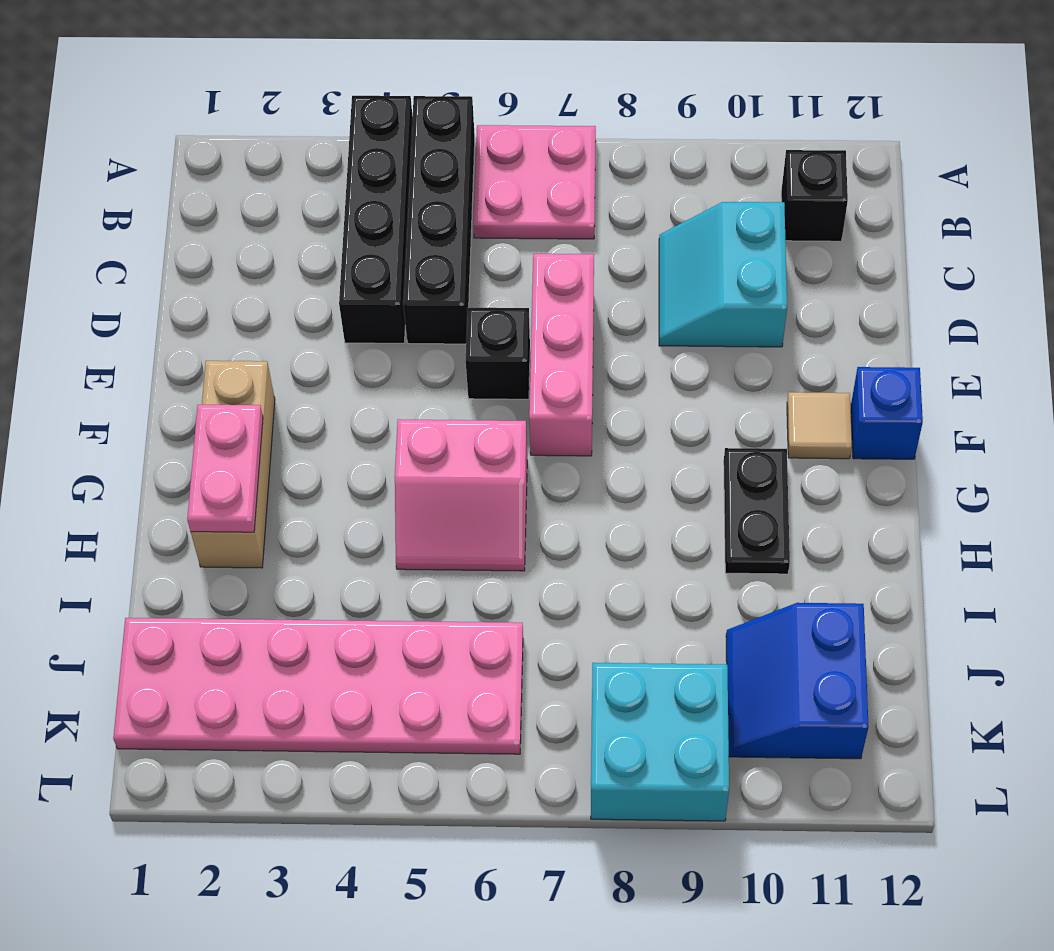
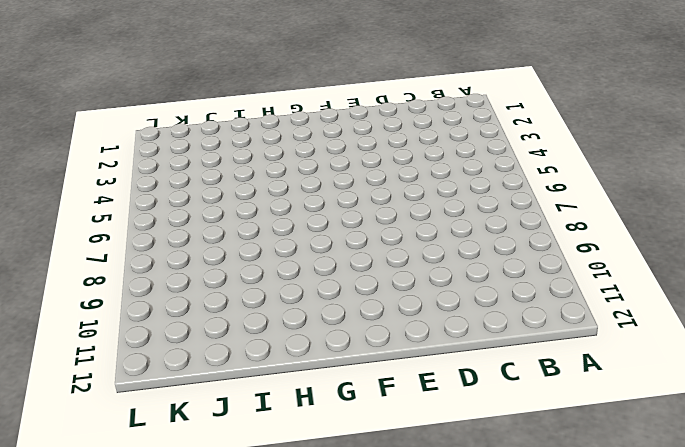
none -> black 1x4 brick [339,96,413,343]
none -> black 1x4 brick [403,96,475,344]
none -> pink 2x2 plate [473,125,596,239]

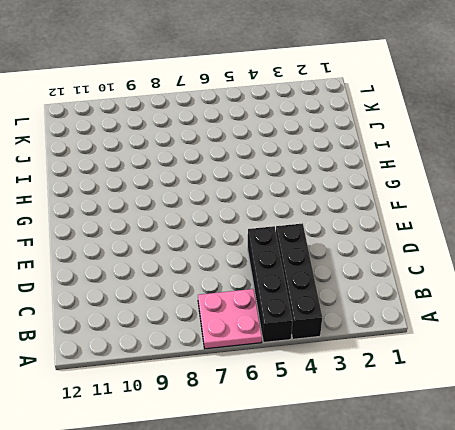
none -> black 1x1 brick [781,150,848,241]
none -> cyan 2x2 slope [659,202,787,347]
none -> pink 1x3 brick [529,254,594,456]

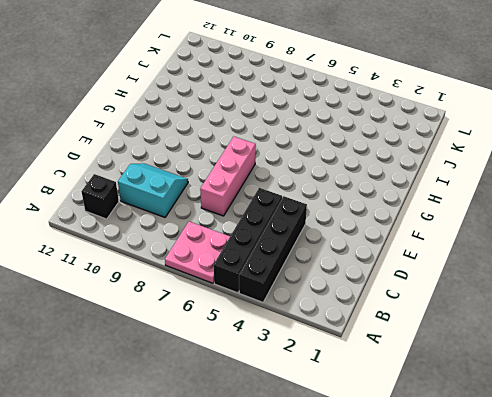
cyan 2x2 slope [118,163,188,217] -> cyan 2x2 slope turned to [659,202,787,347]
none -> black 1x1 brick [466,308,530,399]
none -> tan 1x3 brick [191,361,275,568]
none -> tan 1x1 tile [787,392,852,459]

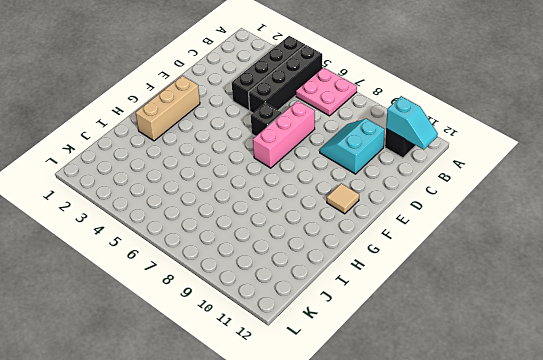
cyan 1x2 slope [386,96,438,150] -> none
none -> blue 1x1 brick [851,367,923,459]
none -> pink 2x2 slope [395,419,527,571]
none -> black 1x2 plate [724,448,790,574]

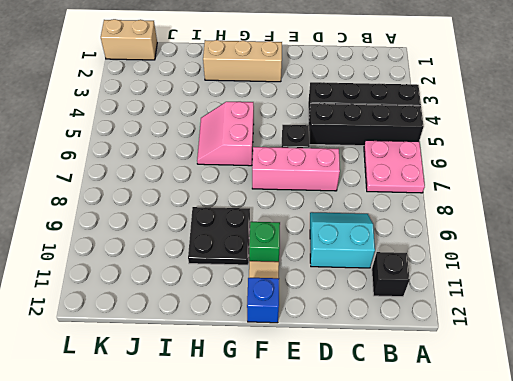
green 1x1 brick [249,222,280,262] -> none
black 2x2 plate [188,207,250,265] -> black 1x2 plate [724,448,790,574]
tan 1x2 brick [101,19,157,60] -> pink 2x6 plate [113,618,523,754]
none -> blue 2x2 slope [726,603,869,759]
none -> cyan 2x2 brick [591,663,729,821]
none -> pink 1x2 plate [187,405,263,532]

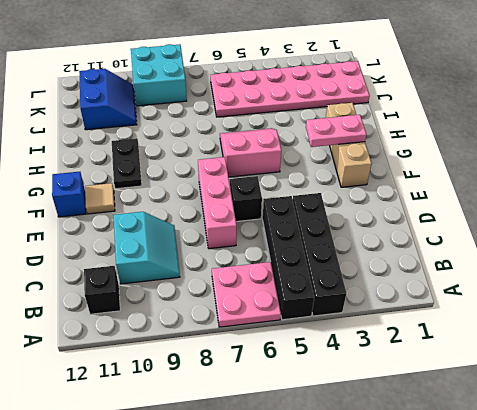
pink 1x2 plate [306,115,366,147] -> pink 1x2 plate turned to [187,405,263,532]

